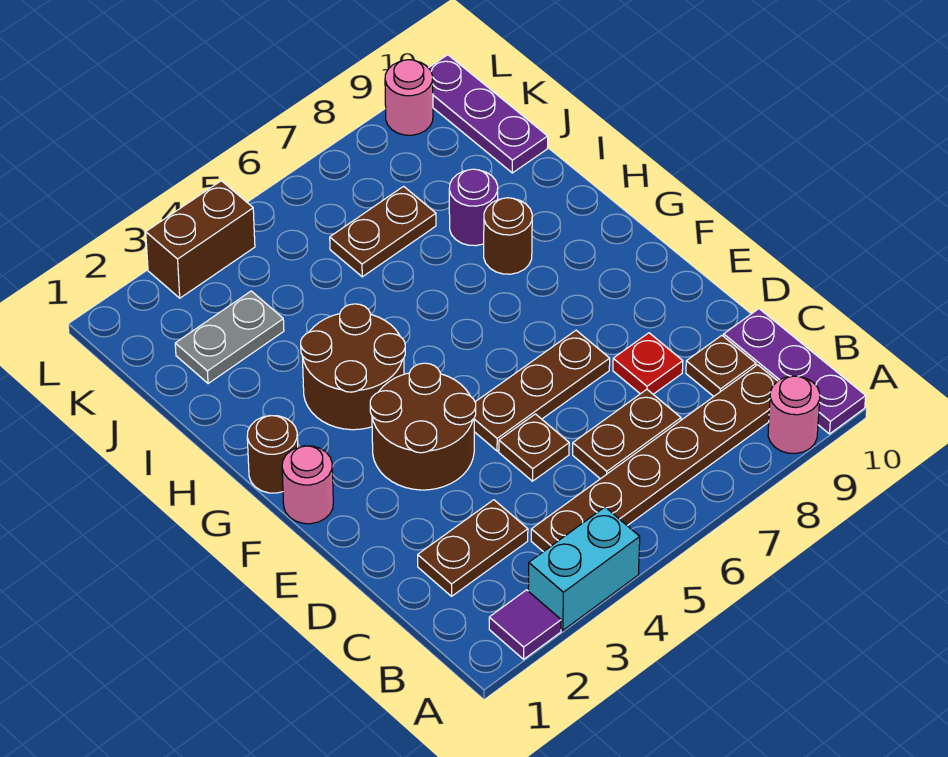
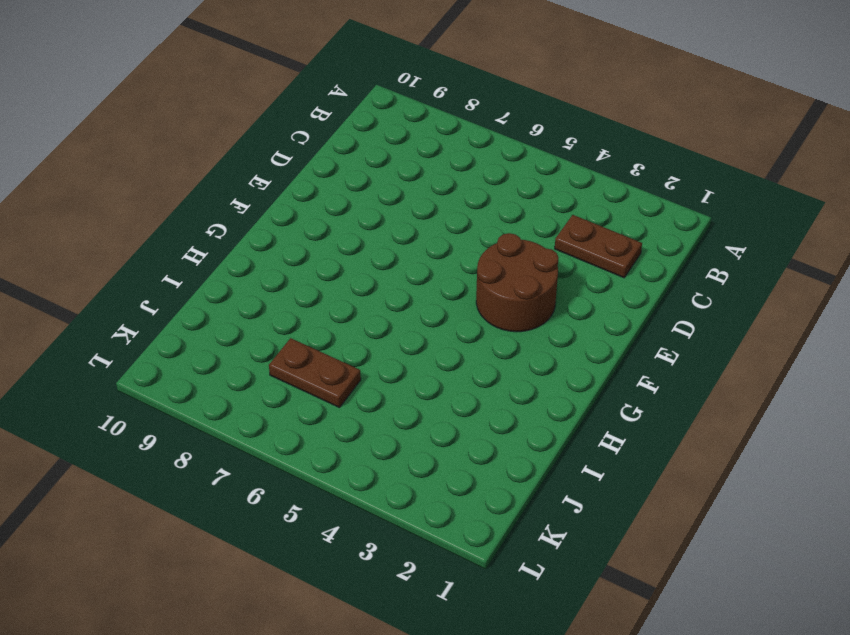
none -> purple 1x1 tile [489,590,561,659]
none -> cyan 1x2 brick [528,507,640,630]
none -> pink 1x1 round brick [768,376,820,453]

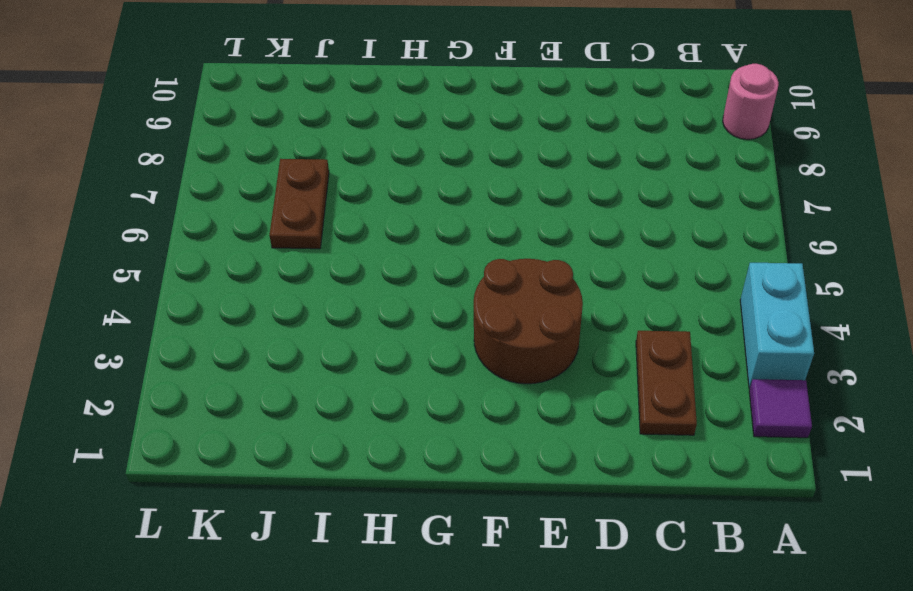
none -> purple 1x3 plate [724,309,866,434]
none -> brown 1x6 plate [531,365,777,552]
none -> brown 1x2 plate [573,390,681,479]

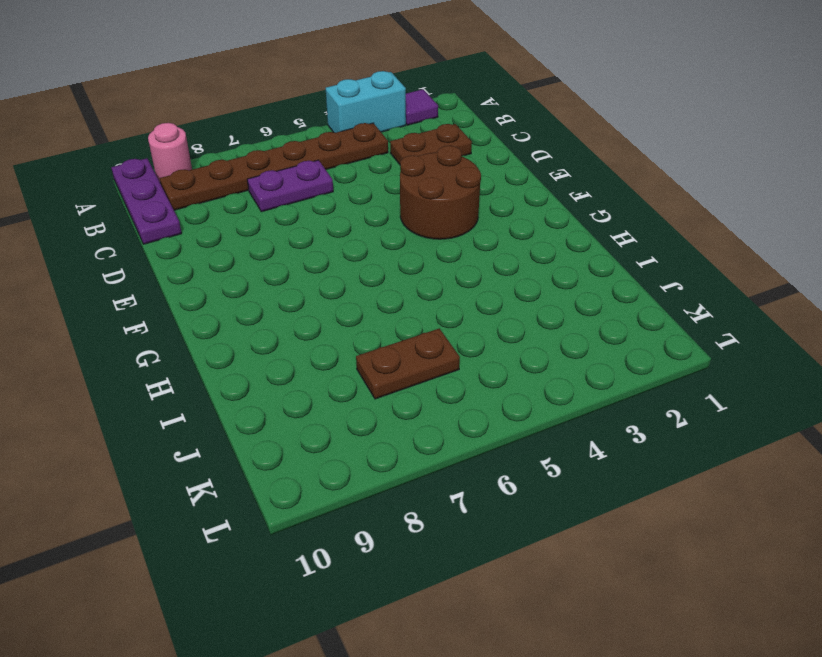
purple 1x2 plate [247,160,333,212] -> brown 1x2 plate [573,390,681,479]
none -> brown 1x1 plate [686,335,756,396]
none -> brown 1x1 plate [499,414,569,481]
none -> red 1x1 plate [613,333,683,394]

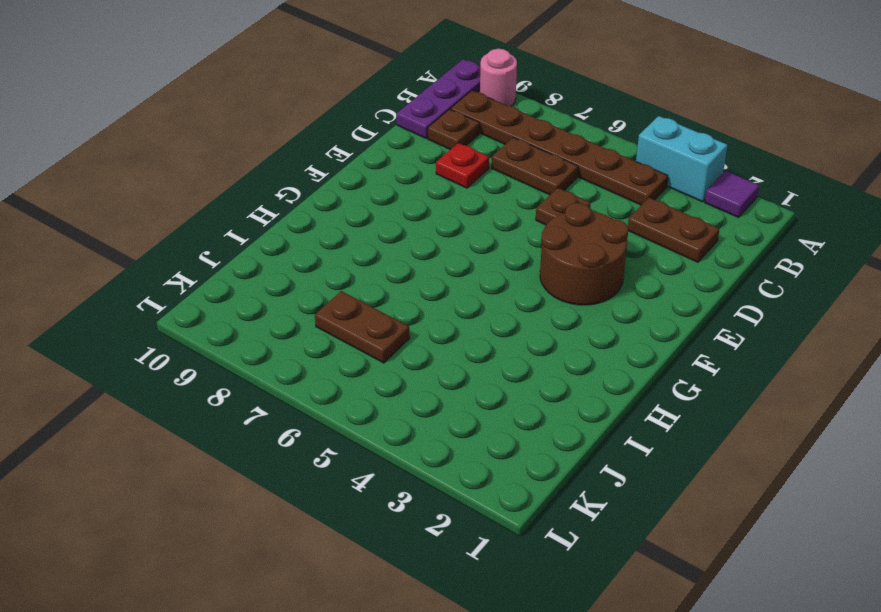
none -> brown 1x3 plate [474,330,610,451]
none -> pink 1x1 round brick [282,446,333,524]
none -> brown 1x1 round brick [247,416,298,493]

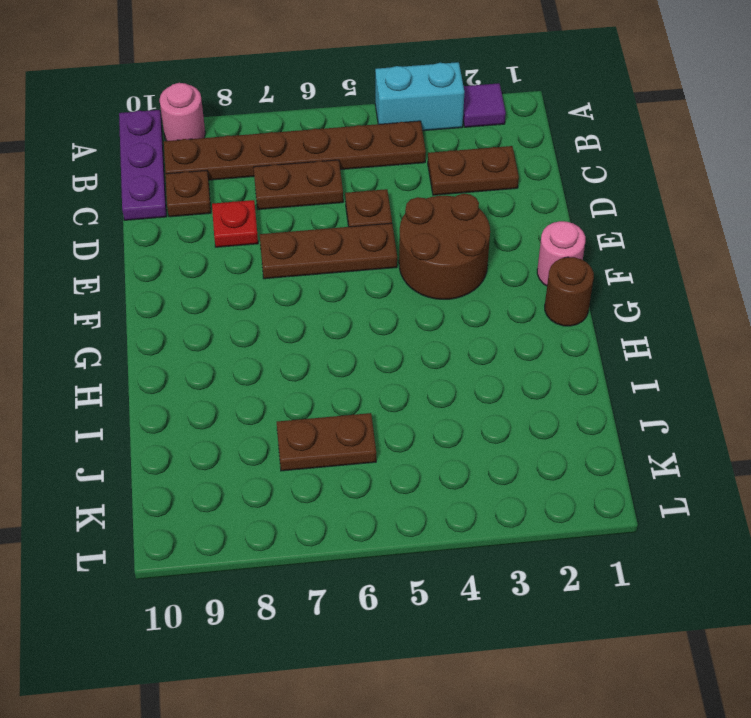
none -> brown 2x2 round brick [301,304,405,430]
none -> brown 1x1 round brick [484,198,532,274]
none -> purple 1x1 round brick [449,169,498,246]

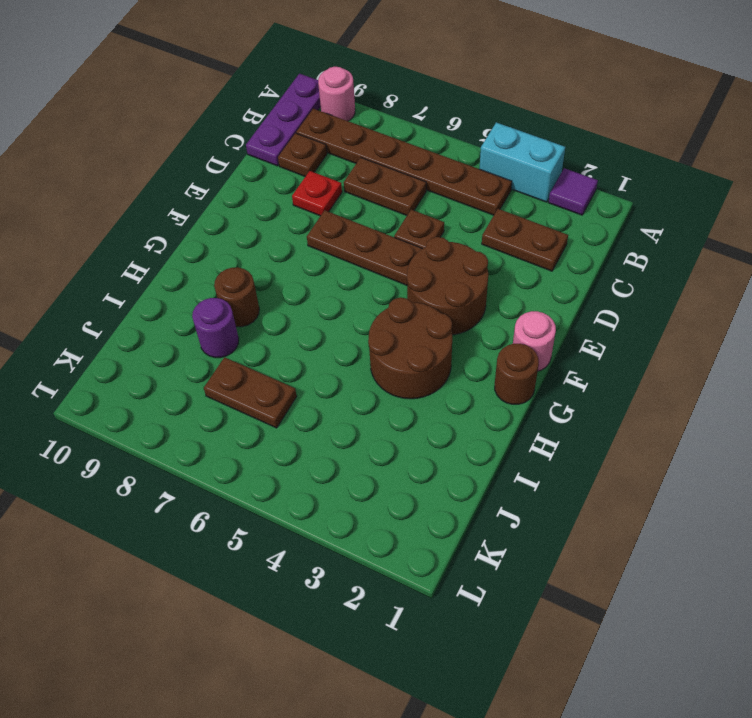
none -> grey 1x2 plate [175,291,284,384]
none -> purple 1x3 plate [429,55,548,173]
none -> brown 1x2 brick [146,181,255,298]

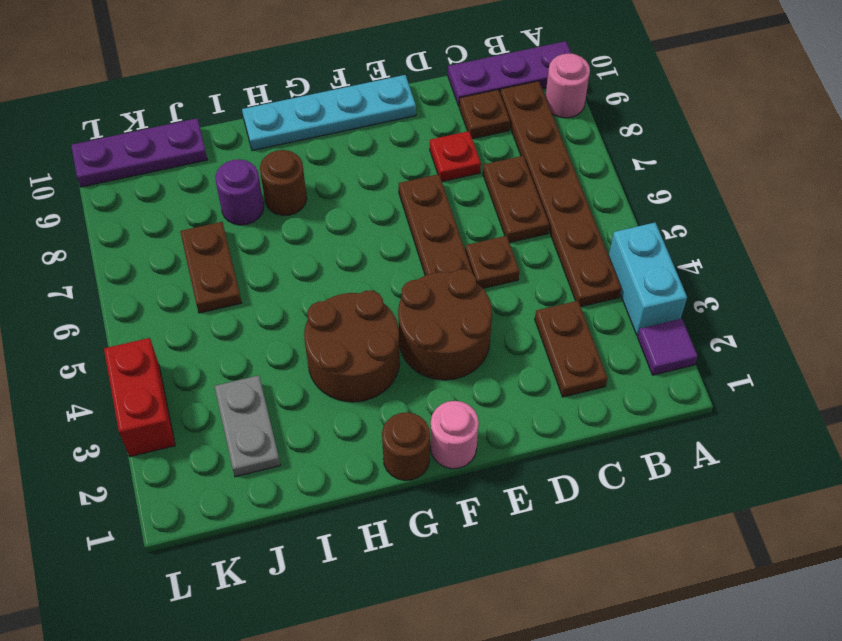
cyan 1x4 plate [242,75,416,151] -> none
red 1x2 brick [104,338,175,457] -> brown 1x2 brick [146,181,255,298]
none -> pink 1x1 round brick [385,60,433,135]

